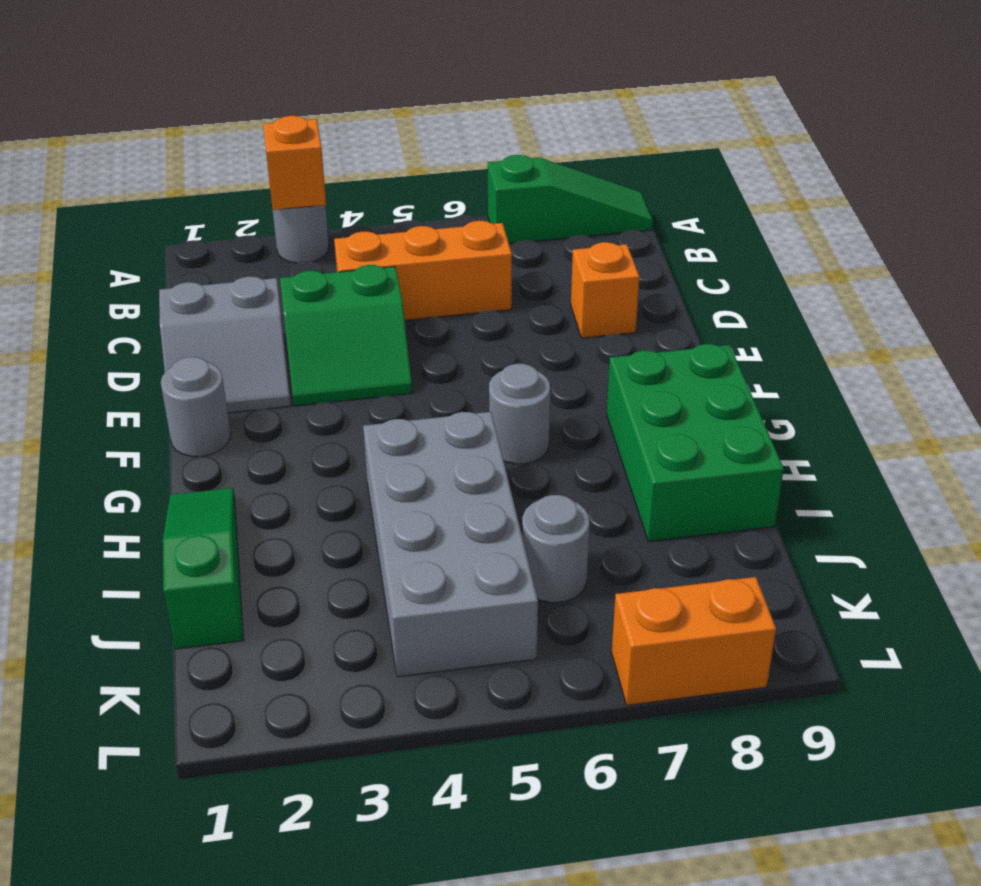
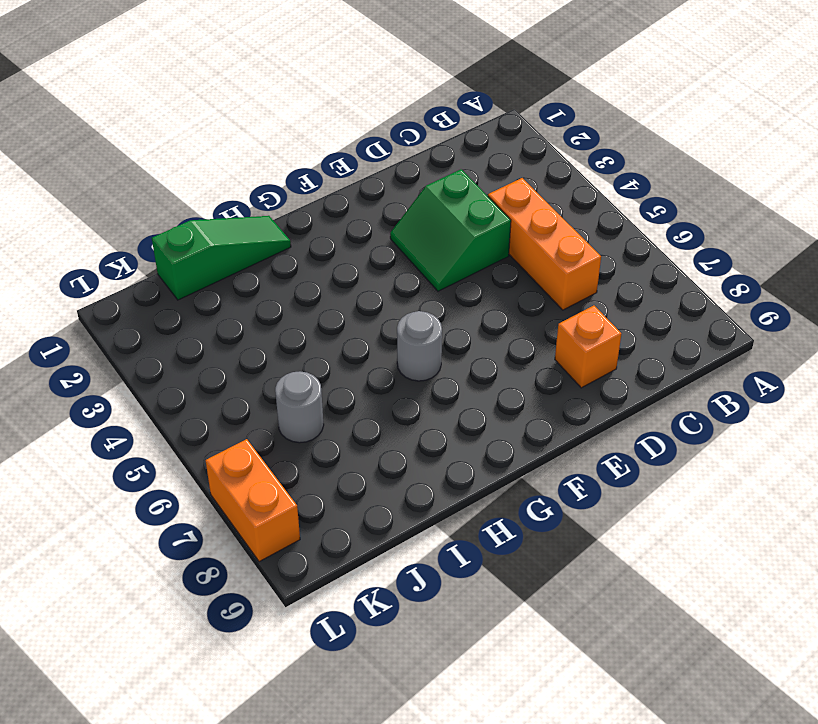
none -> grey 1x1 round brick [273,205,329,263]
none -> green 1x3 slope [488,155,653,244]
none -> grey 2x2 slope [159,277,291,413]

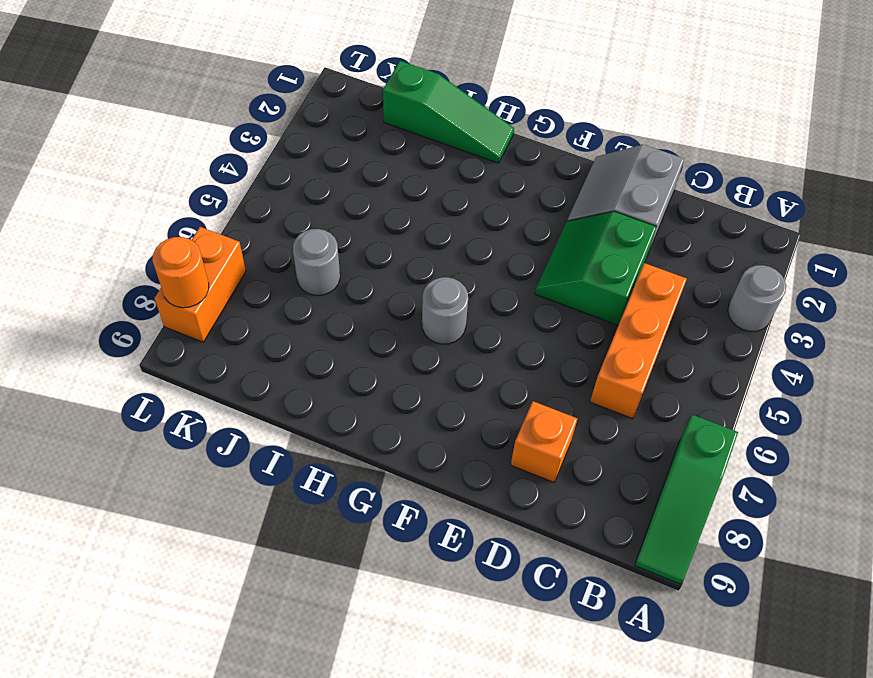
orange 1x1 round brick [153,237,209,308] -> none
none -> grey 1x1 round brick [161,357,231,457]
none -> green 2x3 brick [607,344,784,542]
none -> grey 2x4 brick [363,412,538,677]

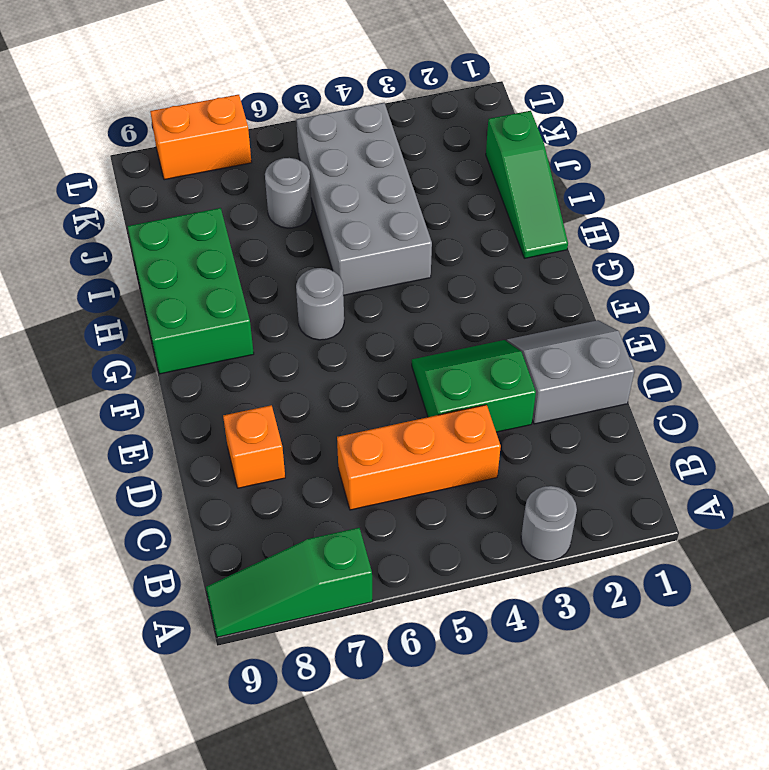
none -> grey 1x1 round brick [161,357,231,457]
none -> orange 1x1 brick [263,116,326,210]

